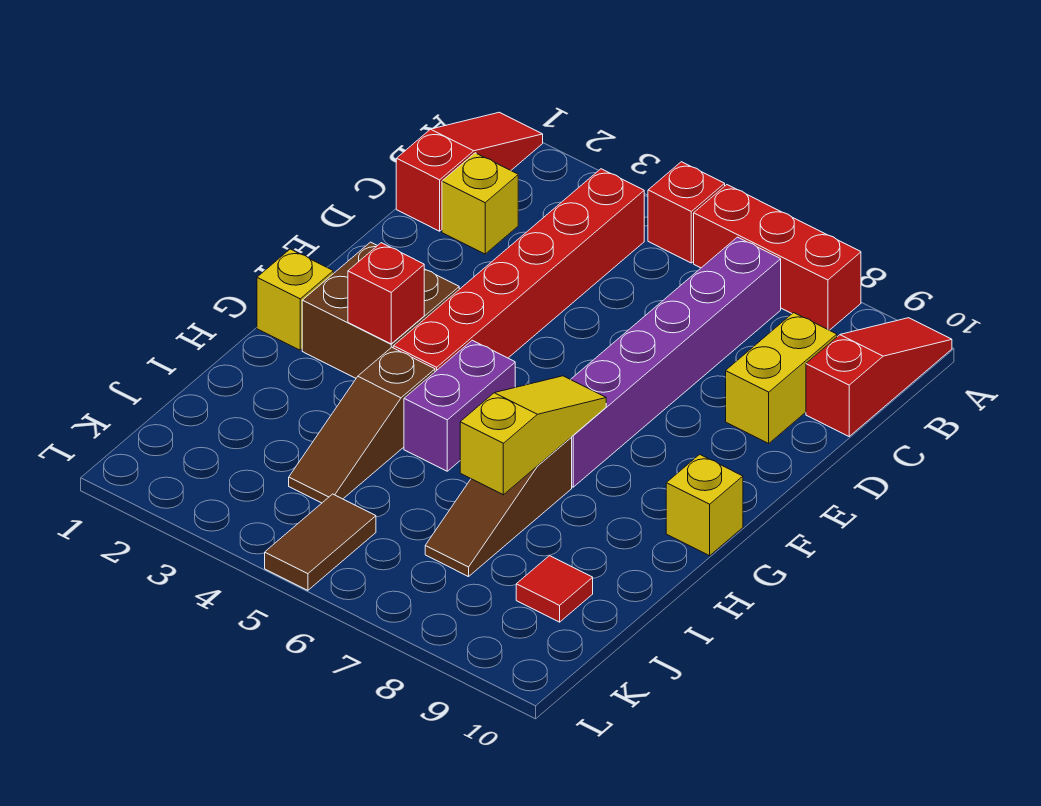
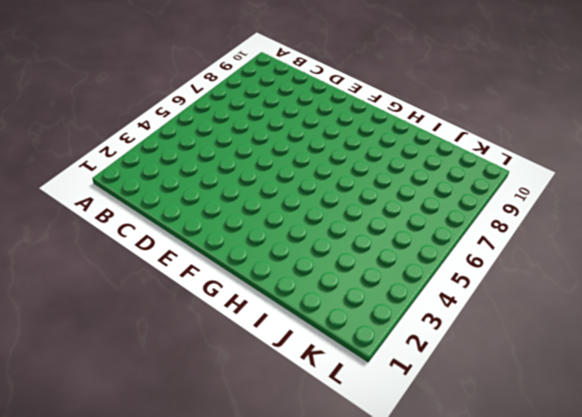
none -> red 1x3 slope [396,112,543,231]
none -> red 1x1 brick [648,162,725,263]
none -> red 1x3 brick [694,185,861,330]

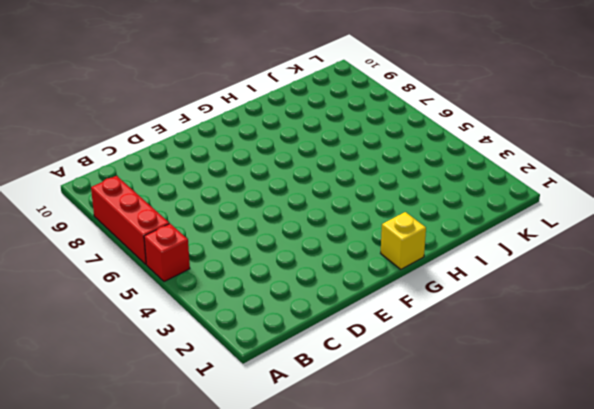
none -> red 1x3 slope [396,112,543,231]
none -> red 1x3 slope [806,318,952,436]
none -> red 1x6 brick [393,169,644,372]

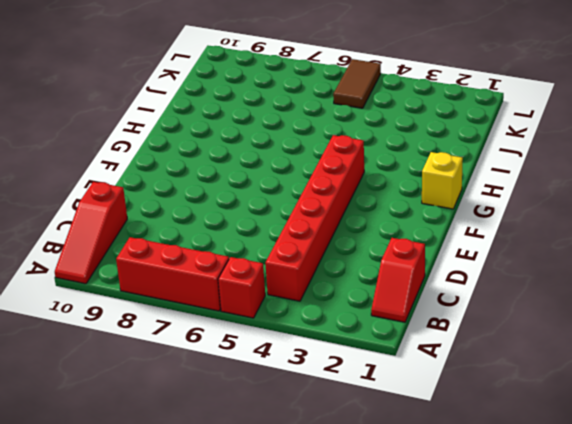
red 1x2 slope [371,238,425,322] -> red 1x3 slope [396,112,543,231]
none -> purple 1x6 brick [571,237,781,487]
none -> yellow 1x1 brick [442,153,518,254]
none -> yellow 1x2 brick [726,313,837,443]

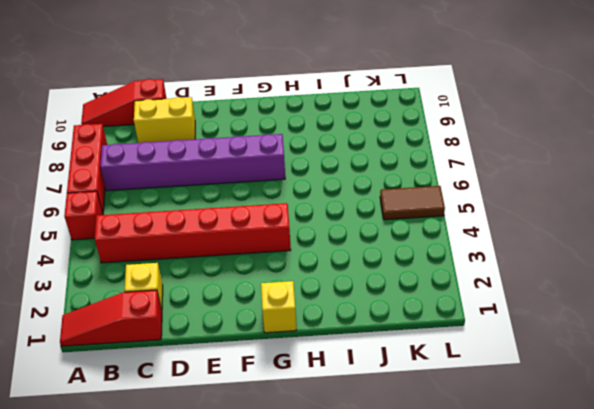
none -> brown 2x2 brick [302,242,459,378]
none -> purple 1x2 brick [404,340,515,471]
none -> yellow 1x1 brick [666,454,743,556]

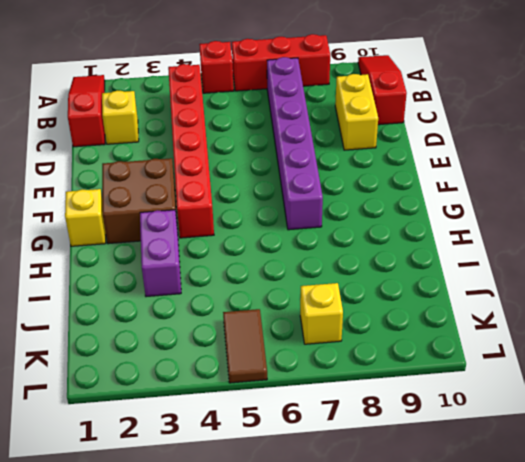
purple 1x2 brick [140,210,181,297] -> purple 1x2 brick moved to [404,340,515,471]
yellow 1x1 brick [300,283,343,344] -> yellow 1x1 brick moved to [666,454,743,556]
none -> brown 1x3 slope [289,347,435,503]
none -> brown 1x3 slope [425,438,572,577]
none -> red 1x1 tile [516,556,593,622]

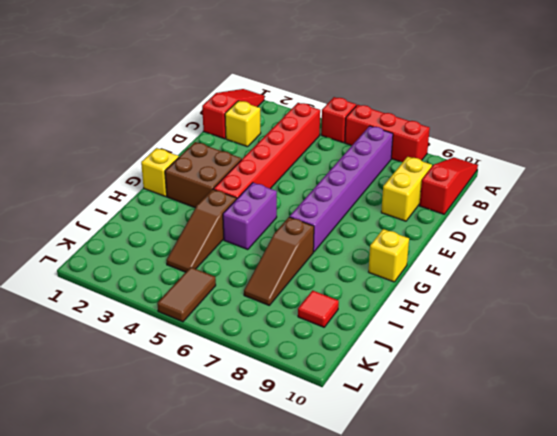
none -> red 1x1 brick [348,243,424,344]
none -> yellow 1x3 slope [460,376,606,495]

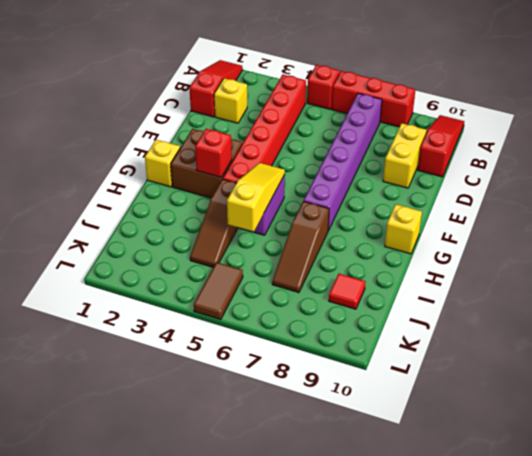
yellow 1x3 slope [227,163,285,232] -> yellow 1x3 slope moved to [460,376,606,495]

